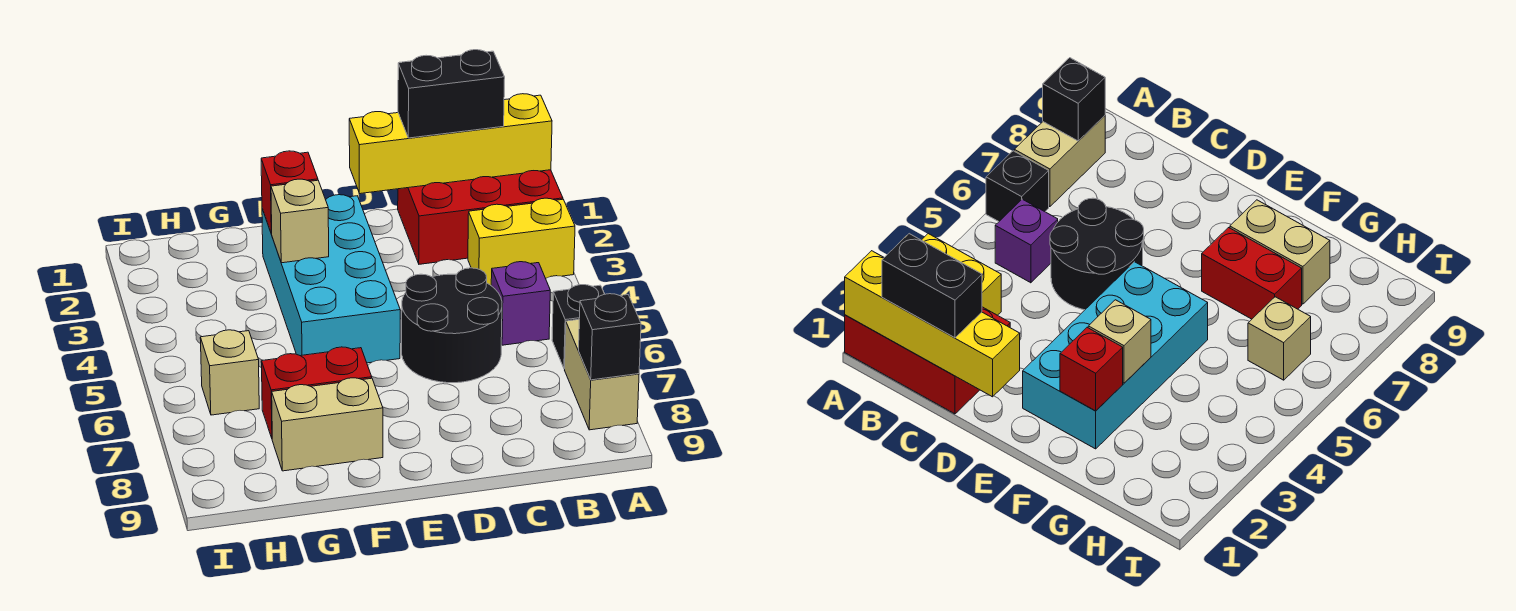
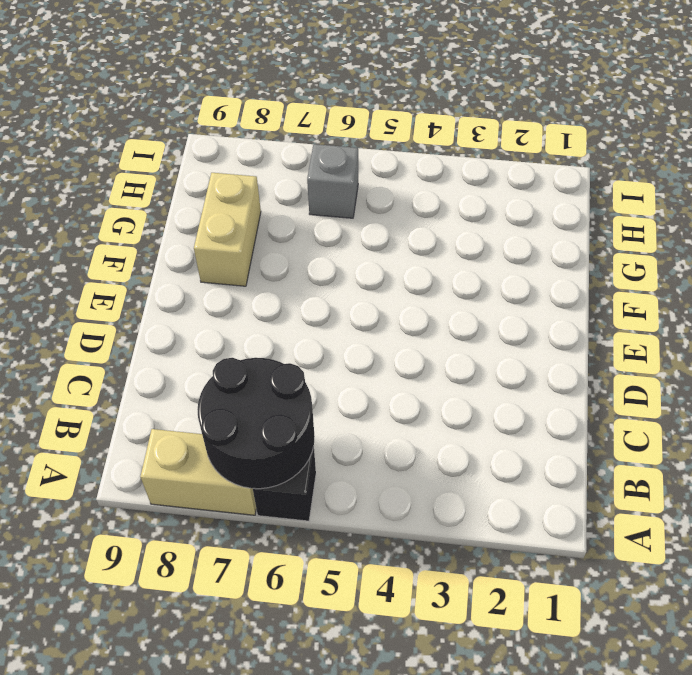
black 2x2 round brick [197,358,315,489] -> black 2x2 round brick moved to [402,268,502,383]
grey 1x1 brick [307,144,358,218] -> tan 1x1 brick [200,330,259,415]
none -> red 2x3 brick [398,170,563,264]
none -> yellow 1x2 brick [468,198,575,285]
none -> purple 1x1 brick [491,262,550,345]

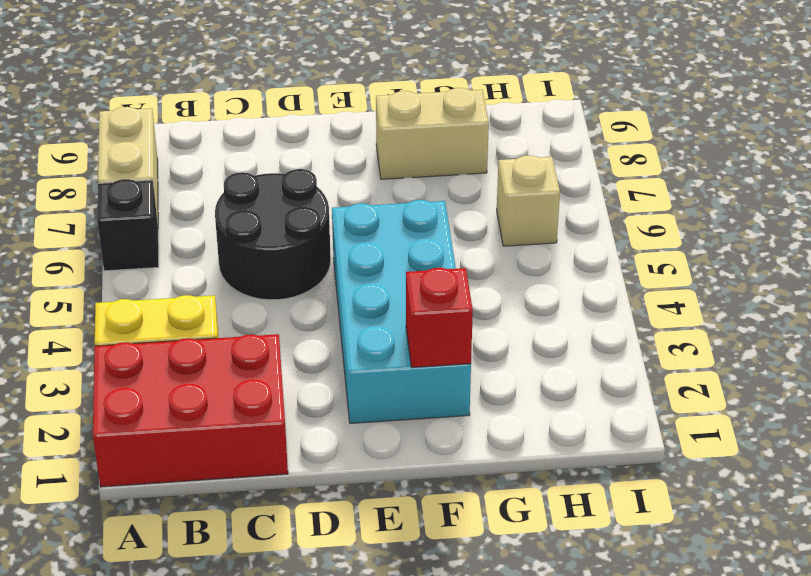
none -> purple 1x1 brick [491,262,550,345]
none -> red 1x2 brick [261,347,372,438]
none -> yellow 1x4 brick [349,94,552,194]

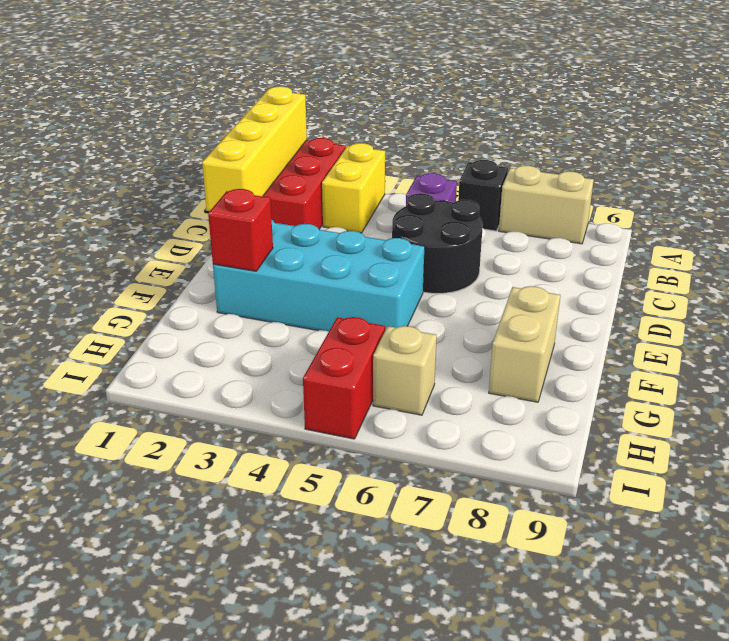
red 1x2 brick [303,317,385,439] -> red 1x2 brick moved to [261,347,372,438]
none -> black 1x1 brick [579,294,641,380]
none -> tan 1x1 brick [271,179,329,263]
none -> black 1x2 brick [398,50,505,138]

